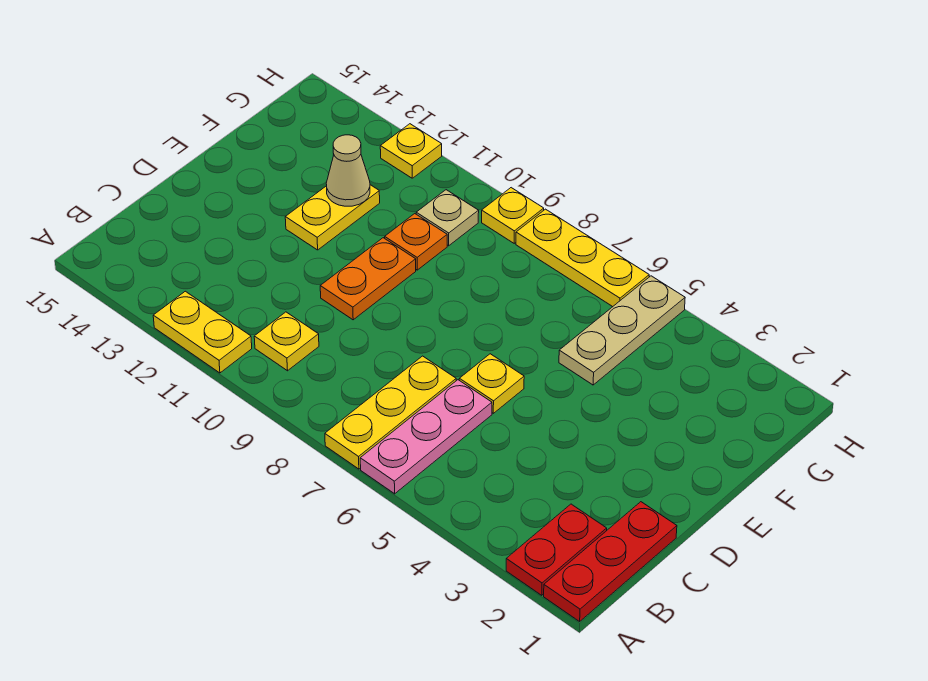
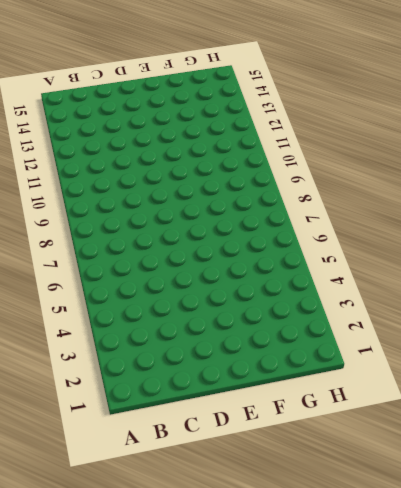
none -> red 1x3 plate [544,502,677,621]
none -> red 1x2 plate [506,504,607,595]
none -> pink 1x3 plate [360,380,492,494]

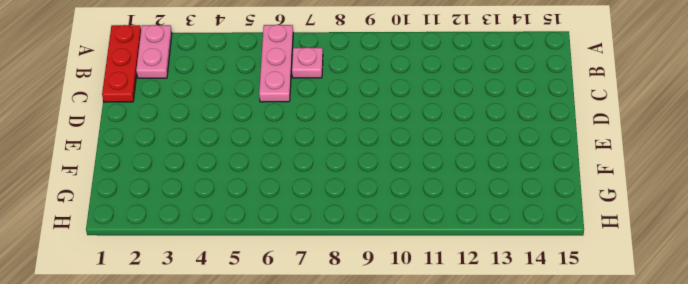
pink 1x2 plate [136,25,172,78] -> red 1x2 plate [506,504,607,595]
pink 1x1 plate [292,47,323,78] -> yellow 1x3 plate [325,356,456,469]
none -> yellow 1x2 plate [153,291,252,373]
none -> yellow 1x1 plate [254,312,319,371]
none -> yellow 1x1 plate [459,354,524,413]

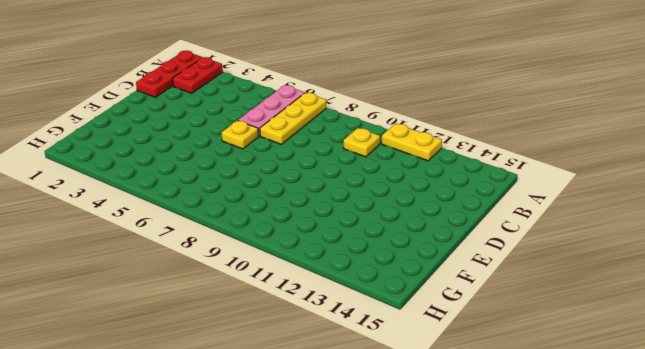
none -> orange 1x2 plate [320,238,416,320]
none -> yellow 1x2 plate [285,185,380,250]
none -> tan 1x3 plate [559,276,685,385]

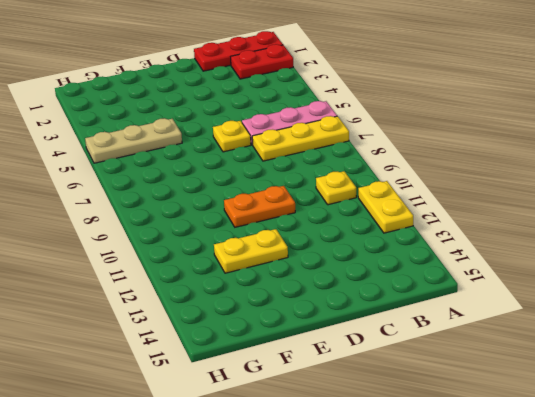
none -> orange 1x1 plate [385,214,447,270]
none -> tan 1x1 plate [416,190,479,246]
none -> yellow 1x3 plate [516,209,649,307]

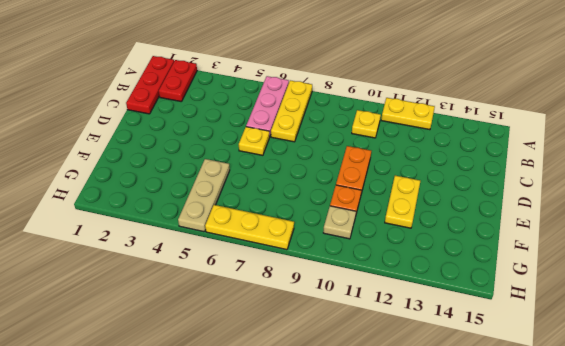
none -> yellow 1x1 plate [482,188,544,243]
none -> yellow 1x1 plate [380,124,442,178]
none -> tan 1x1 cone [326,135,370,206]

